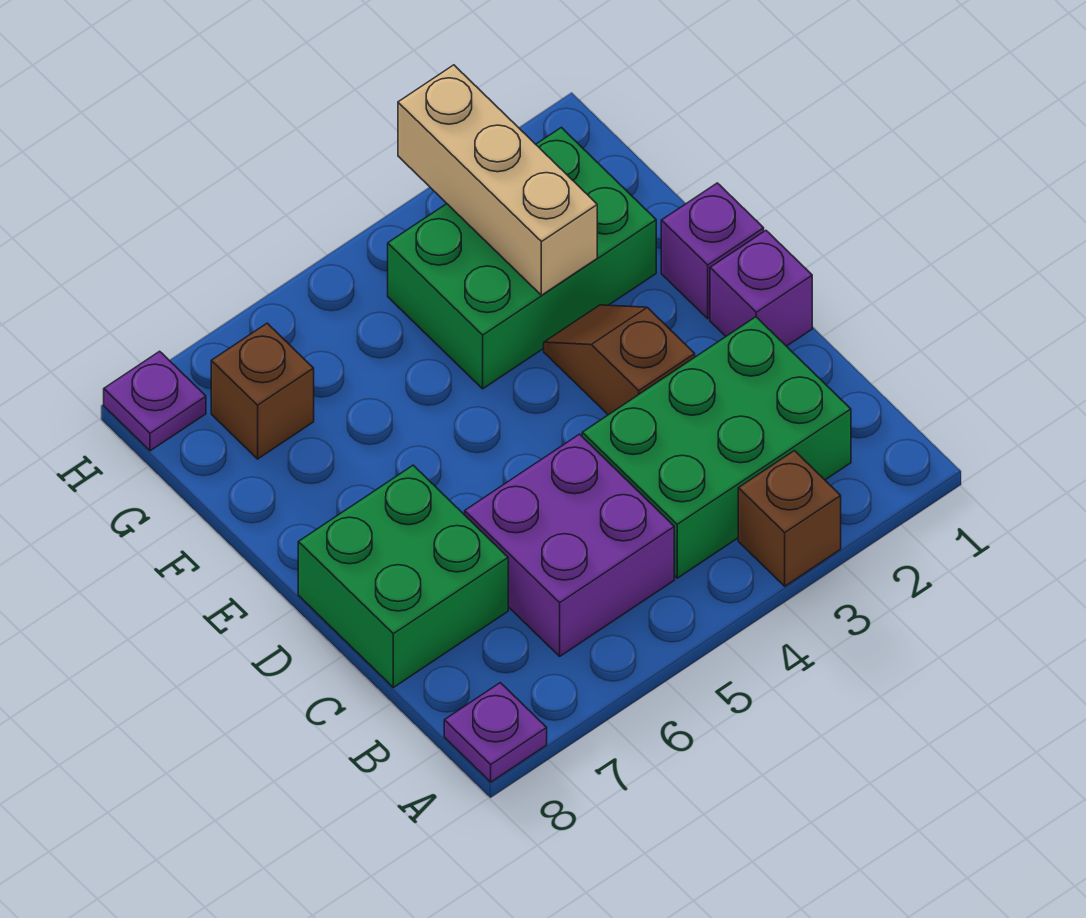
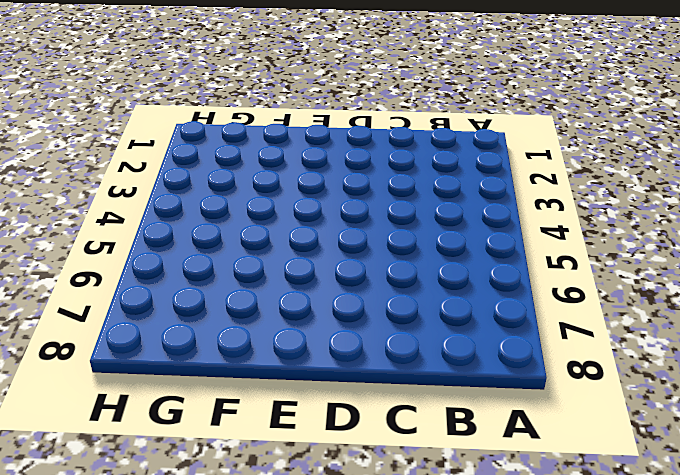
none -> brown 1x1 brick [738,451,841,586]
none -> purple 1x1 plate [444,683,547,782]
none -> green 2x3 brick [582,317,851,578]

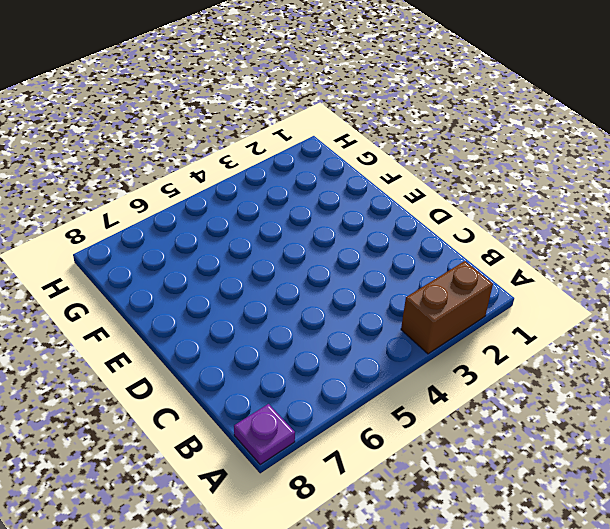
brown 1x2 brick [401,261,493,354] -> brown 1x1 brick [738,451,841,586]
none -> green 2x3 brick [582,317,851,578]
none -> purple 2x2 brick [465,434,674,656]
none -> green 2x2 brick [298,465,508,687]

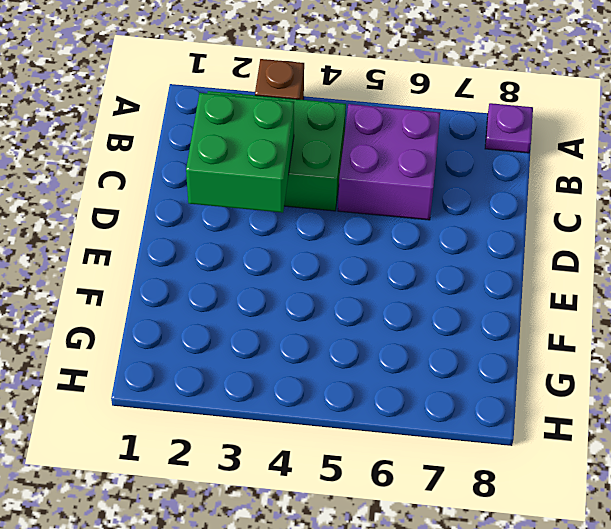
green 2x2 brick [186,93,294,213] -> green 2x2 brick moved to [298,465,508,687]
none -> purple 1x1 brick [710,231,812,346]
none -> brown 1x2 slope [544,305,695,415]
none -> purple 1x1 brick [661,183,764,319]

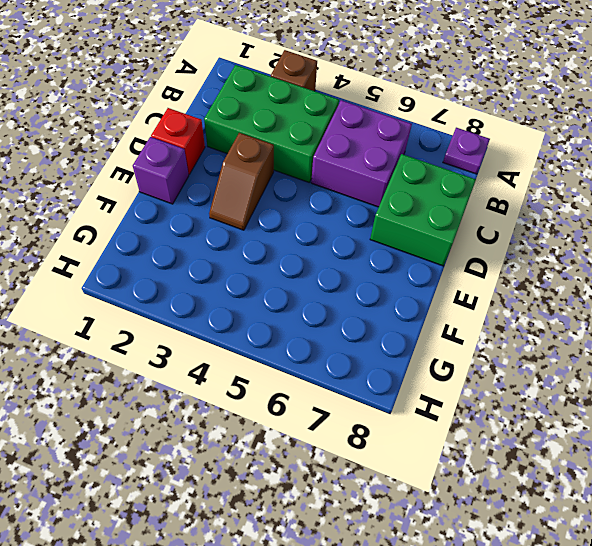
red 1x1 brick [151,108,205,174] -> purple 1x1 brick [710,231,812,346]
none -> green 2x3 brick [388,127,656,389]
none -> brown 1x1 brick [211,323,314,459]
none -> purple 1x1 plate [104,351,206,451]

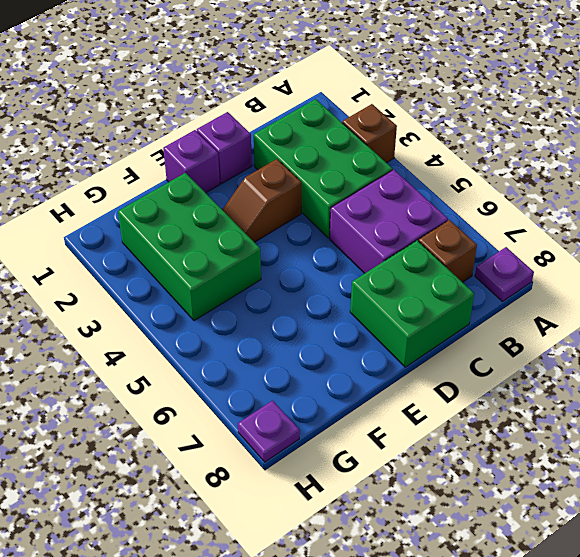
brown 1x1 brick [419,220,477,282] -> brown 1x1 brick moved to [211,323,314,459]
none -> tan 1x3 brick [398,65,597,295]

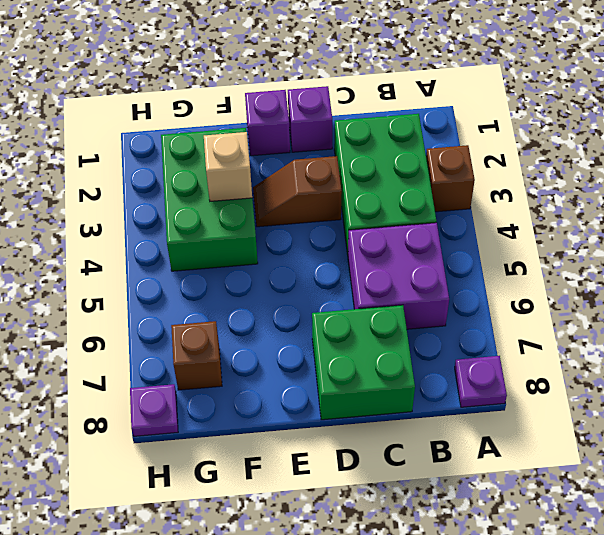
tan 1x1 brick [204,132,252,201] -> tan 1x3 brick [398,65,597,295]

